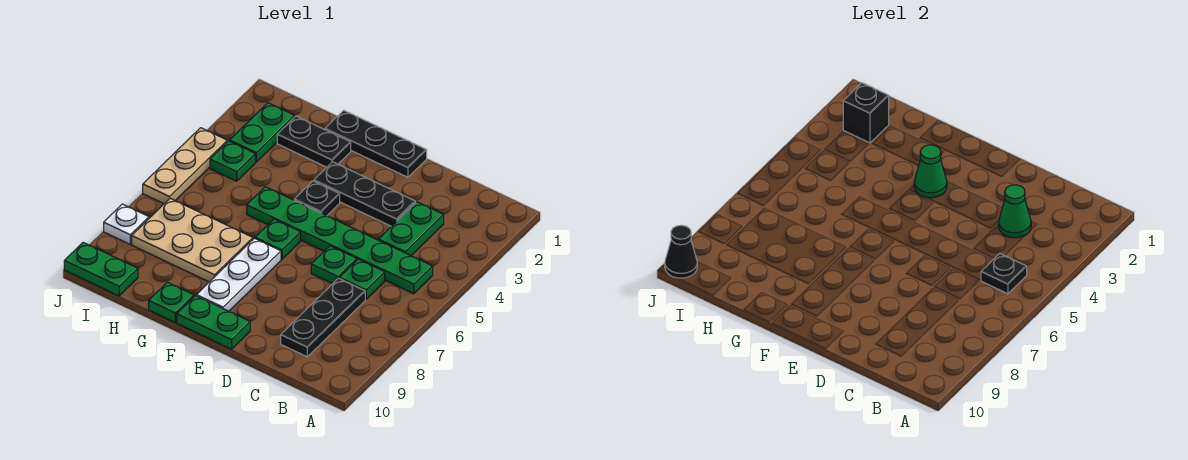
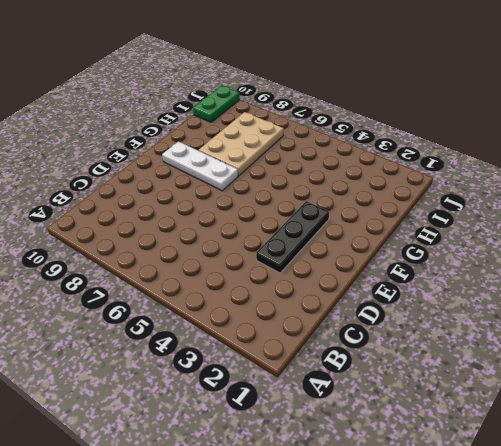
none -> green 1x6 plate [247,187,433,294]
none -> green 1x2 plate [379,202,444,256]
none -> green 1x1 plate [339,259,385,299]

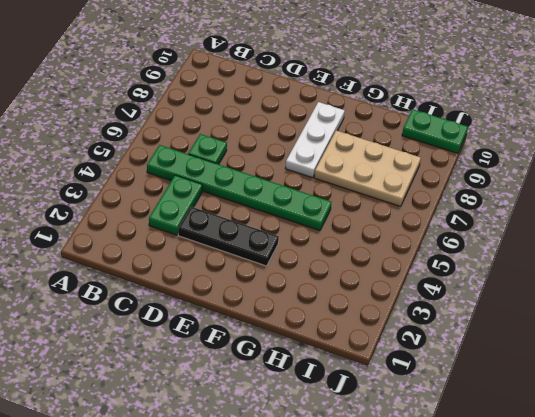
none -> black 1x3 plate [281,278,365,357]
none -> green 1x1 plate [311,246,357,284]
none -> black 1x3 plate [325,110,427,177]

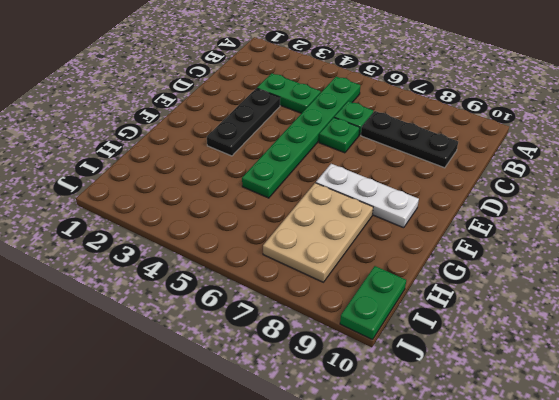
none -> black 1x3 plate [325,110,427,177]
none -> green 1x2 plate [177,296,250,349]
none -> black 1x1 plate [294,181,340,216]

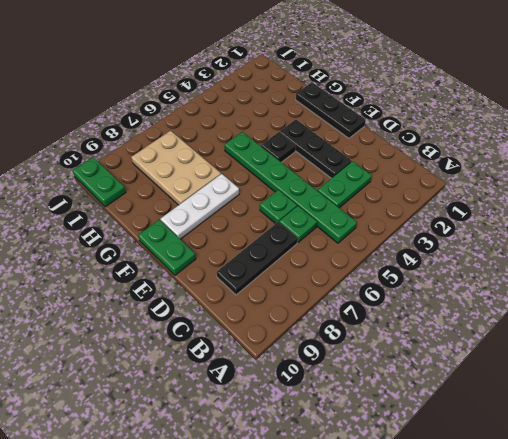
none -> green 1x1 plate [255,219,301,260]
none -> black 1x2 plate [277,116,351,167]
none -> green 1x1 plate [149,282,194,322]

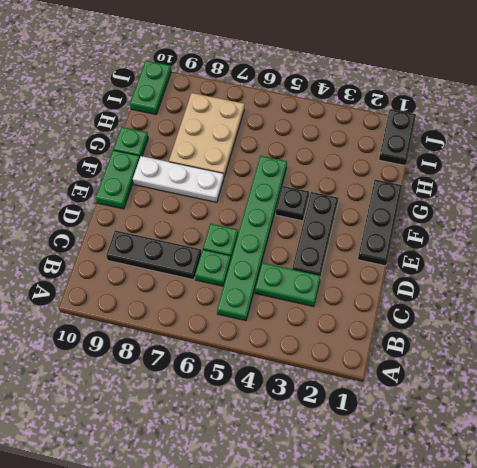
black 1x2 plate [379,109,416,165] -> black 1x2 plate moved to [277,116,351,167]
none -> green 1x1 plate [255,219,301,260]
none -> green 1x2 plate [230,103,295,162]
none -> green 1x1 plate [210,141,255,181]

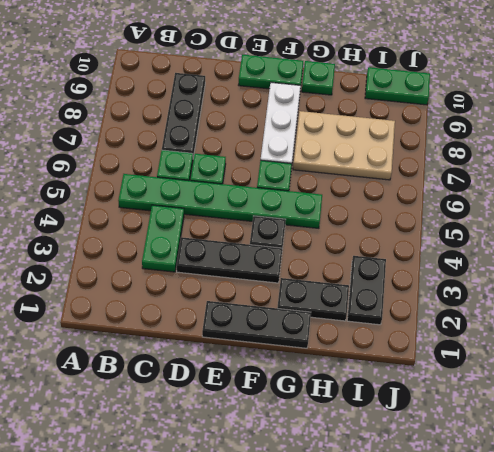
black 1x2 plate [347,256,386,325] -> green 1x2 plate [230,103,295,162]
none -> green 1x1 plate [210,141,255,181]
none -> tan 1x3 plate [143,128,227,204]
none -> white 1x1 plate [104,204,149,244]

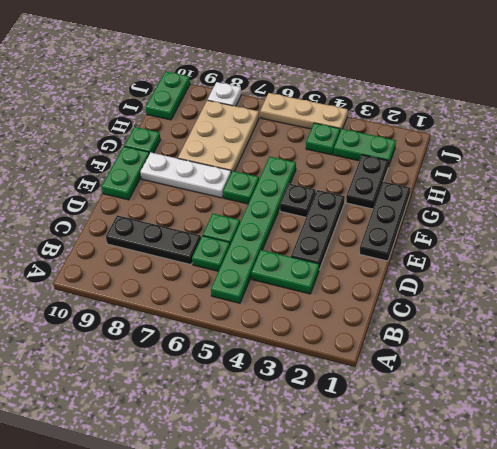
none -> black 1x1 plate [981,254,1027,294]
none -> green 1x1 cone [999,185,1031,238]
none -> green 1x1 cone [914,145,947,198]

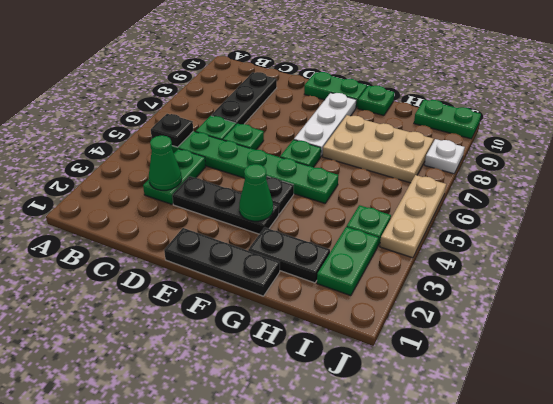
none -> black 1x1 brick [843,83,889,143]
none -> black 1x1 cone [665,225,697,278]

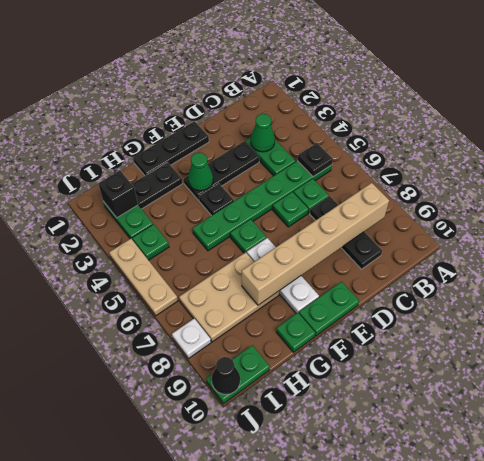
tan 1x6 brick [242,183,389,305] -> none

